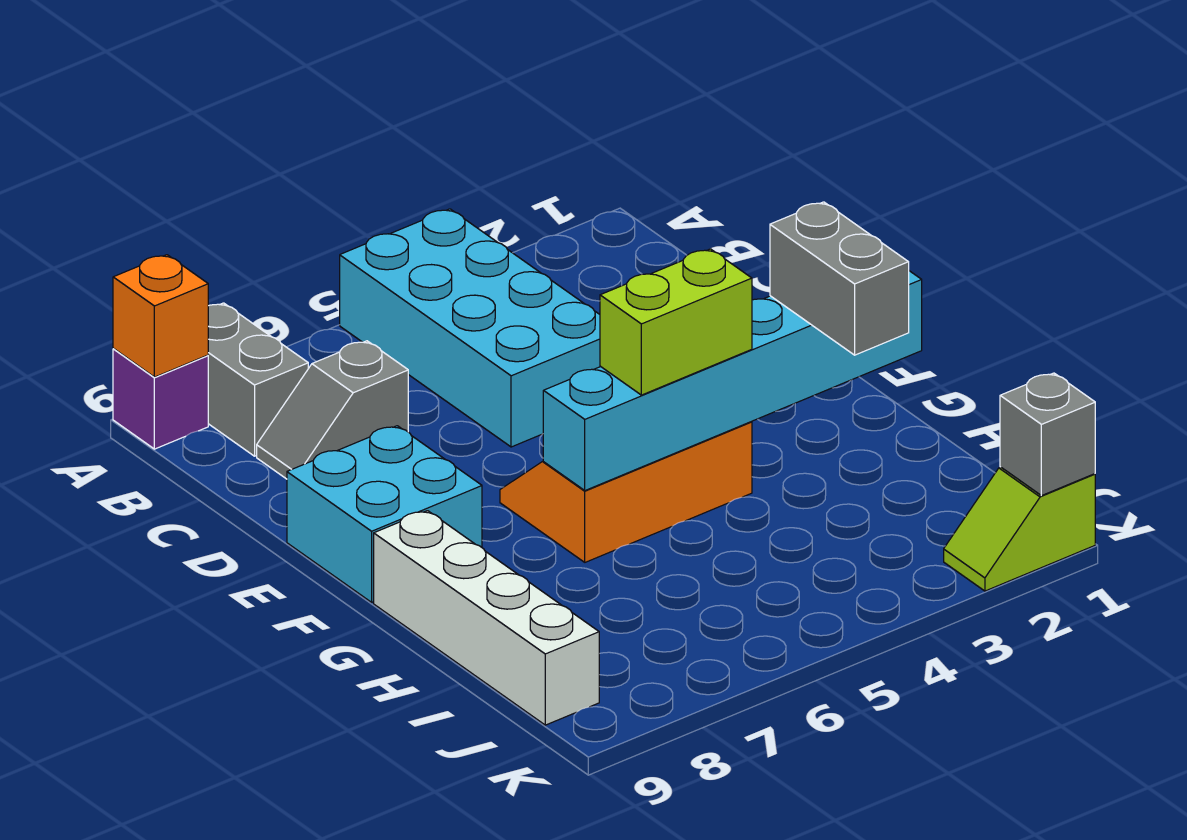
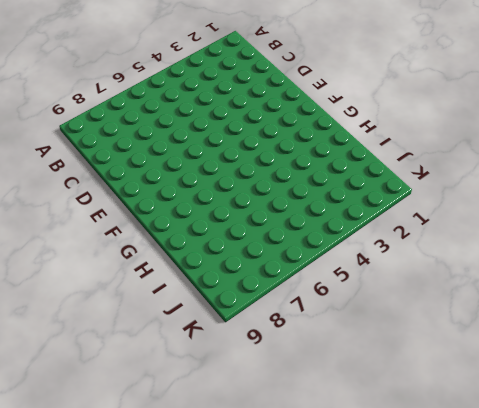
none -> cyan 2x4 brick [340,209,601,447]
none -> grey 1x2 brick [208,303,308,456]
none -> purple 1x1 brick [113,349,208,449]

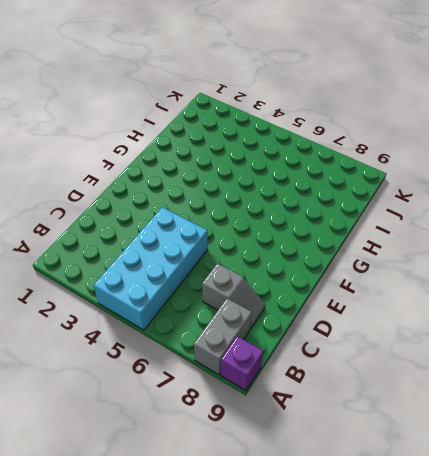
none -> cyan 2x2 brick [287,426,482,602]
none -> orange 2x3 slope [500,422,752,562]
none -> white 1x4 brick [374,511,599,725]

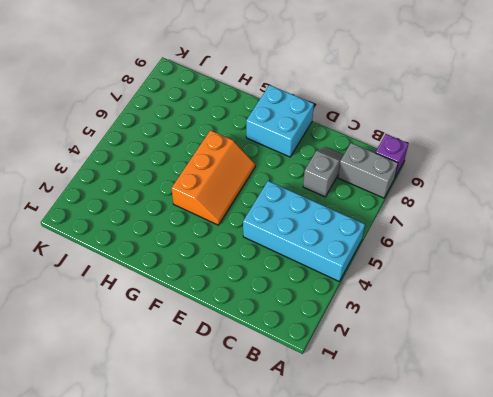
none -> white 1x4 brick [374,511,599,725]
none -> lime 1x2 slope [944,467,1095,591]
none -> orange 1x1 brick [113,255,208,377]

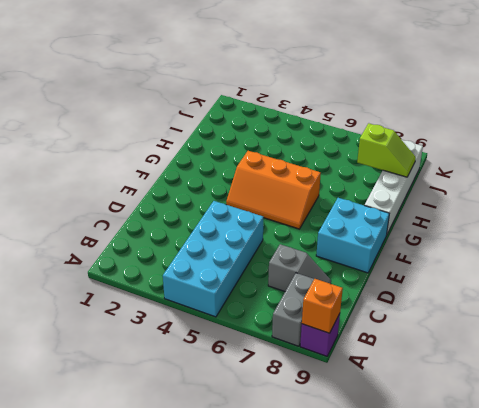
lime 1x2 slope [357,123,416,177] -> lime 1x2 slope moved to [944,467,1095,591]
none -> cyan 1x6 brick [543,271,922,490]
none -> grey 1x1 brick [1000,373,1095,496]
none -> grey 1x2 brick [770,202,909,355]

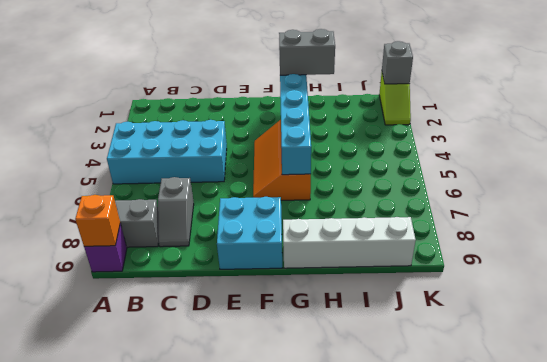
none -> lime 1x2 brick [600,249,752,395]

